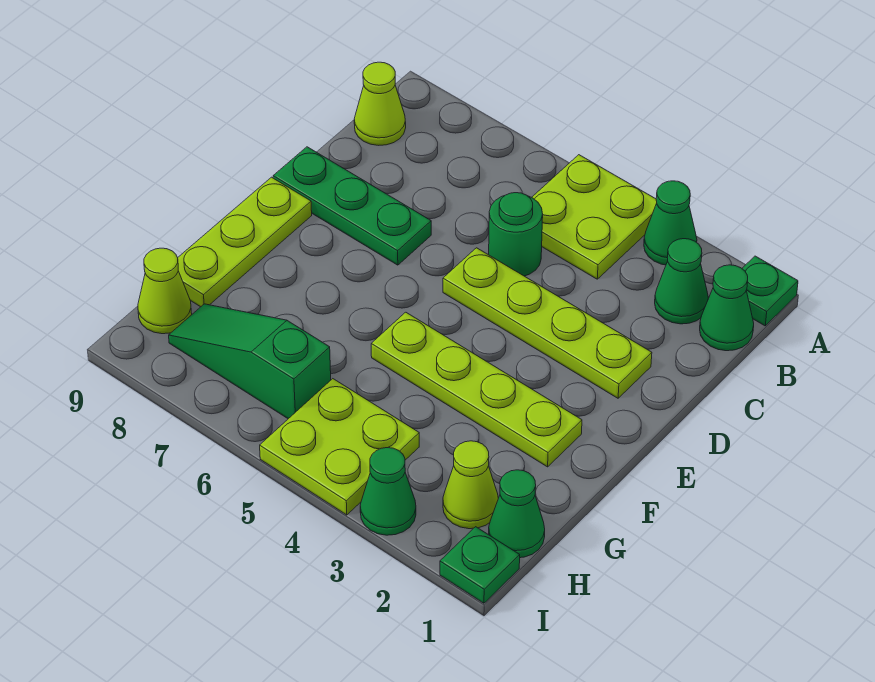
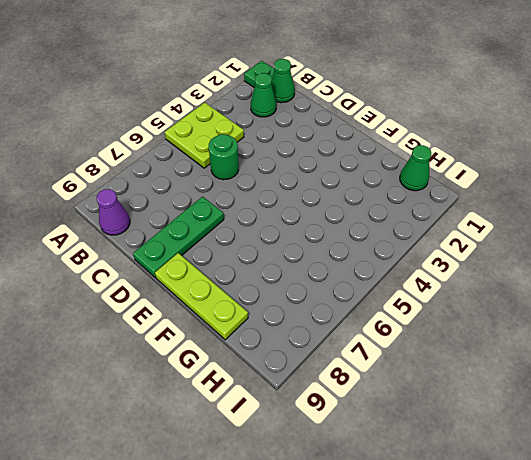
purple 1x1 cone [97,189,130,235] -> lime 1x1 cone [354,62,406,145]
none -> green 1x1 cone [644,181,697,265]
none -> lime 1x4 plate [443,248,652,398]
none -> lime 1x4 plate [371,312,582,467]

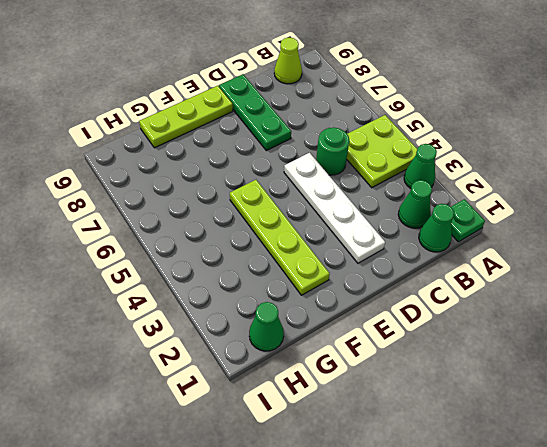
white 1x4 plate [284,153,385,263] -> lime 1x4 plate [443,248,652,398]
none -> lime 1x1 cone [443,441,498,529]
none -> lime 2x2 plate [260,379,419,515]
none -> green 1x3 slope [169,304,331,419]

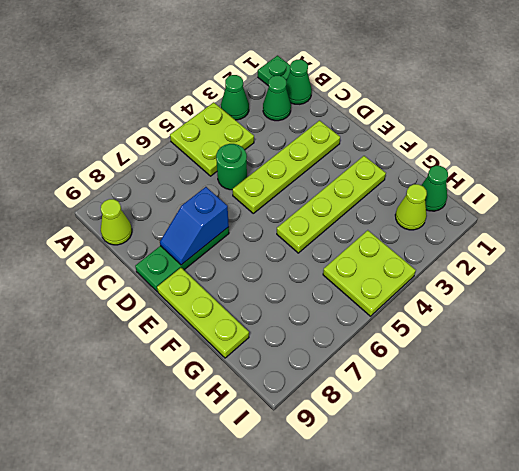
blue 1x2 slope [160,187,229,265] -> none
none -> green 1x3 slope [169,304,331,419]
none -> lime 1x1 cone [138,248,192,334]
none -> green 1x1 plate [440,527,520,603]

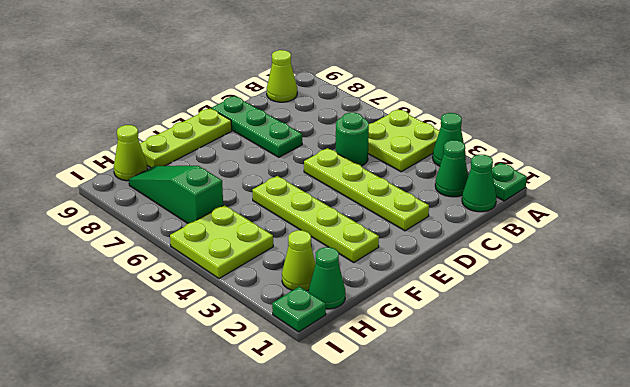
none -> green 1x1 cone [360,448,416,535]

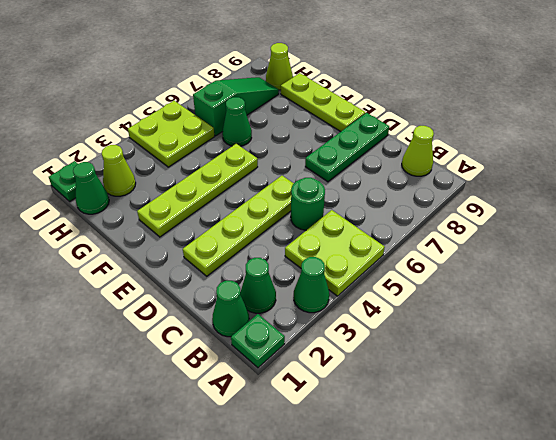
green 1x1 cone [222,97,252,146] -> green 1x1 cone moved to [360,448,416,535]

